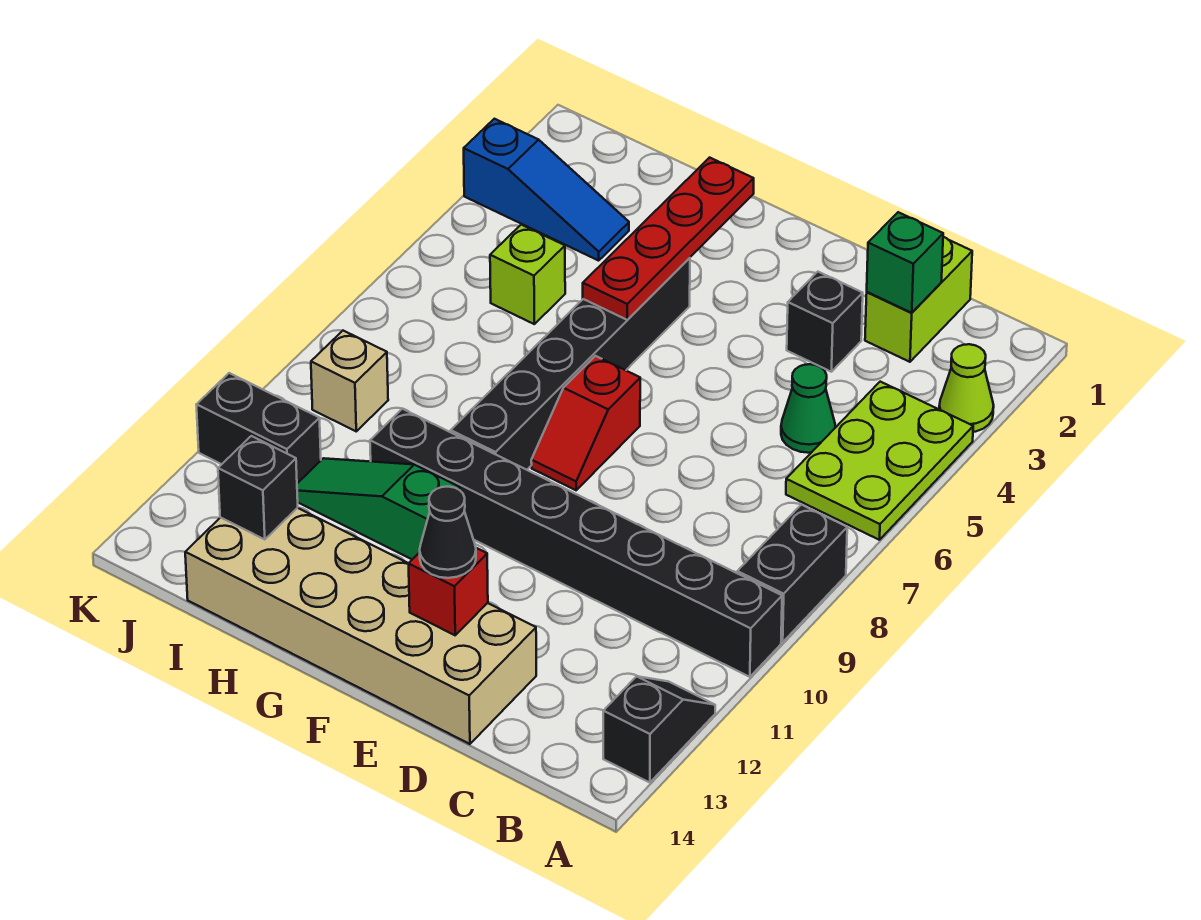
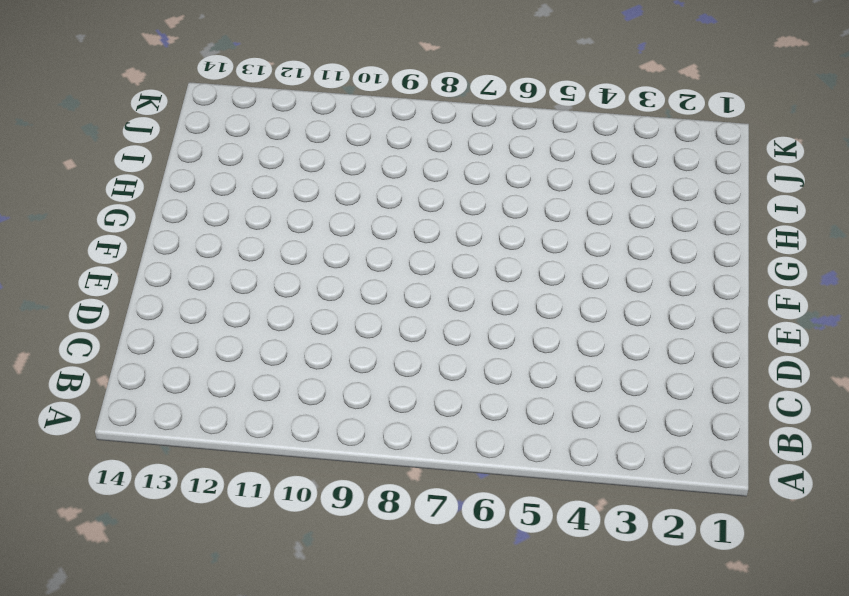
none -> lime 1x1 cone [939,344,994,432]
none -> lime 2x3 plate [786,382,973,540]
none -> black 1x2 brick [737,505,847,642]

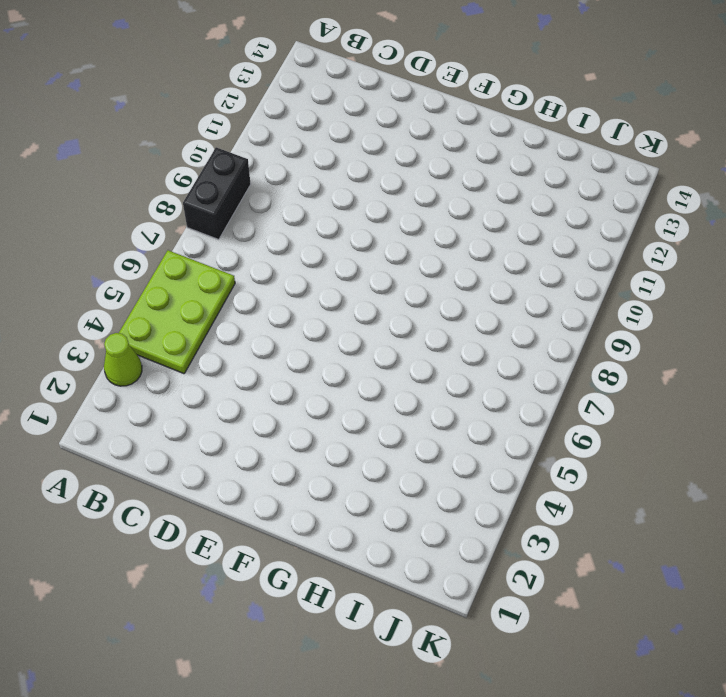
none -> black 1x8 brick [370,409,782,677]
none -> black 1x2 slope [603,676,715,783]
none -> lime 1x2 brick [865,237,972,362]

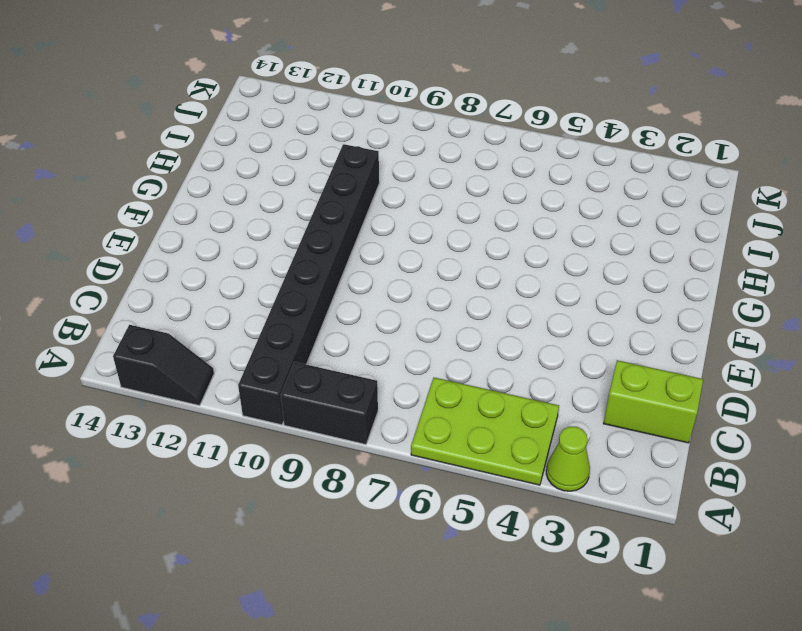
none -> green 1x1 cone [781,364,835,453]
none -> black 1x1 brick [787,272,863,372]
none -> tan 2x6 brick [185,508,536,744]

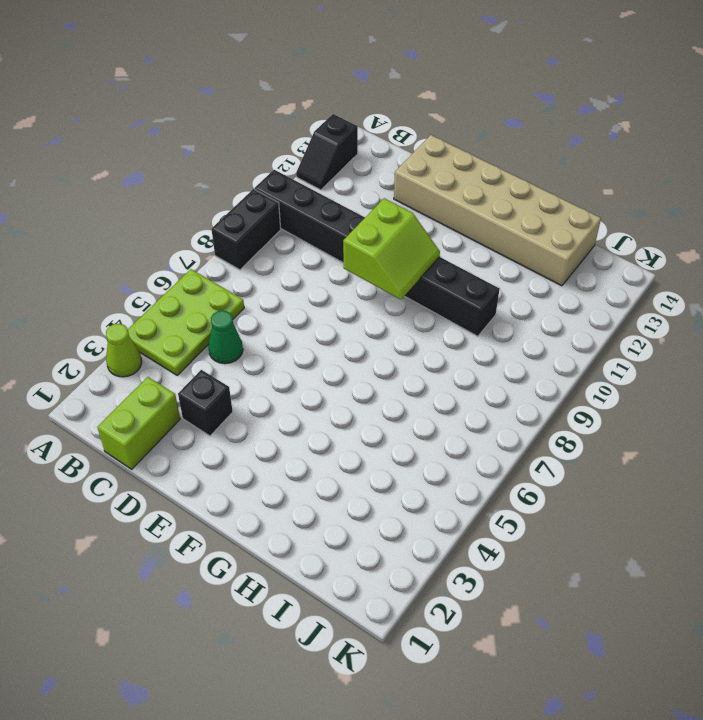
lime 2x2 slope [343,198,440,300] -> none
none -> red 1x2 slope [531,356,640,490]
none -> black 1x6 brick [451,258,690,470]
none -> green 1x3 slope [297,458,460,559]

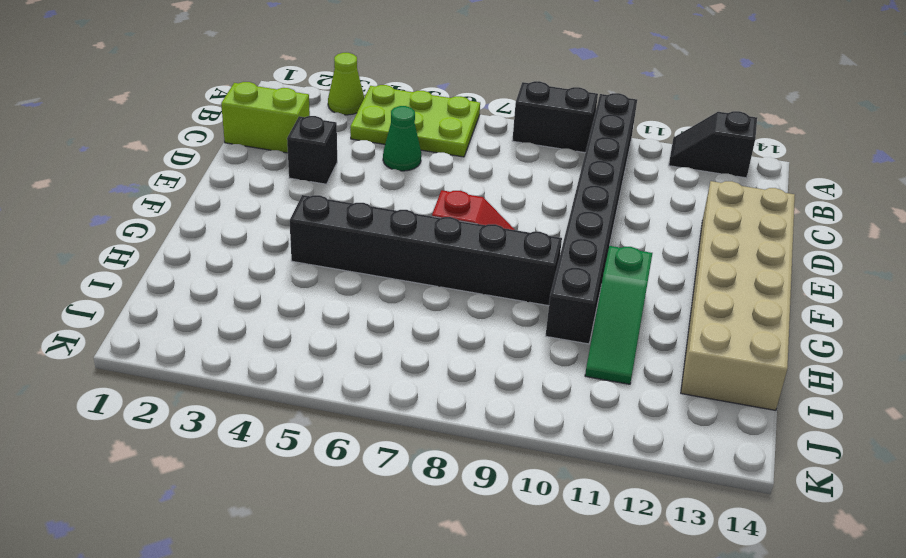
none -> blue 1x3 slope [464,119,629,261]
none -> lime 1x1 brick [490,225,565,324]
none -> tan 1x1 brick [311,331,388,431]

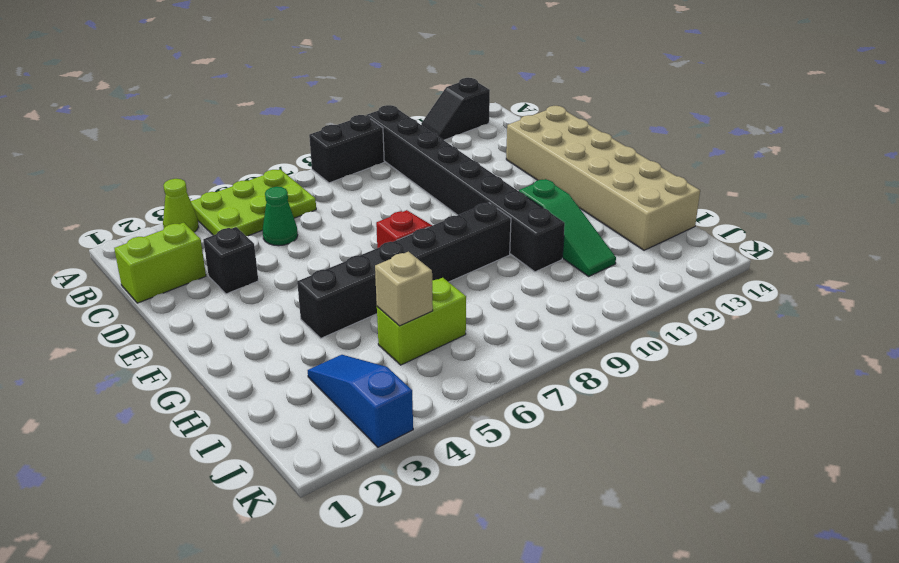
lime 1x2 brick [377,278,466,365] -> lime 1x1 brick [490,225,565,324]
tan 1x1 brick [375,252,433,326] -> tan 1x1 brick moved to [311,331,388,431]
none -> black 1x2 brick [196,373,321,483]
none -> green 1x1 brick [867,212,943,313]
none -> red 1x1 brick [409,548,488,635]

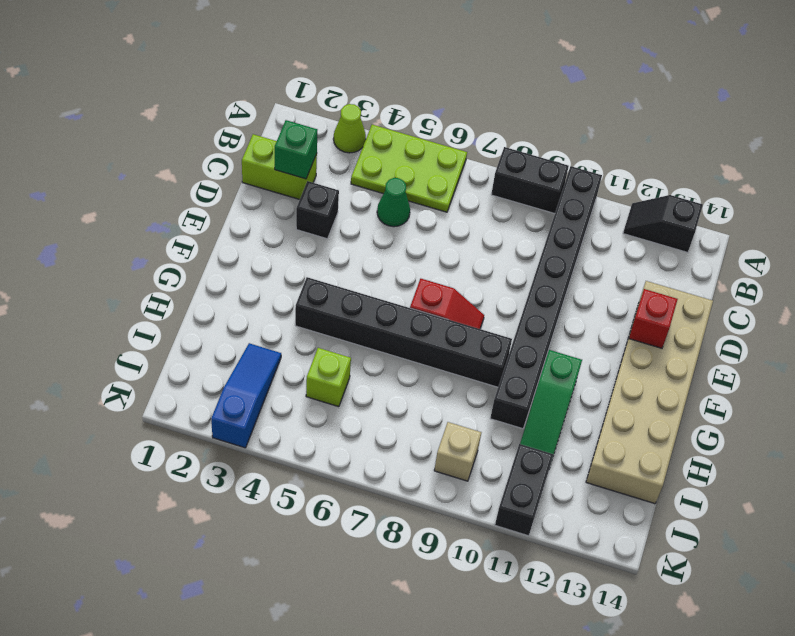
none -> red 1x4 plate [583,158,754,320]
none -> black 1x1 brick [218,436,298,540]
none -> black 1x1 cone [420,487,476,578]

